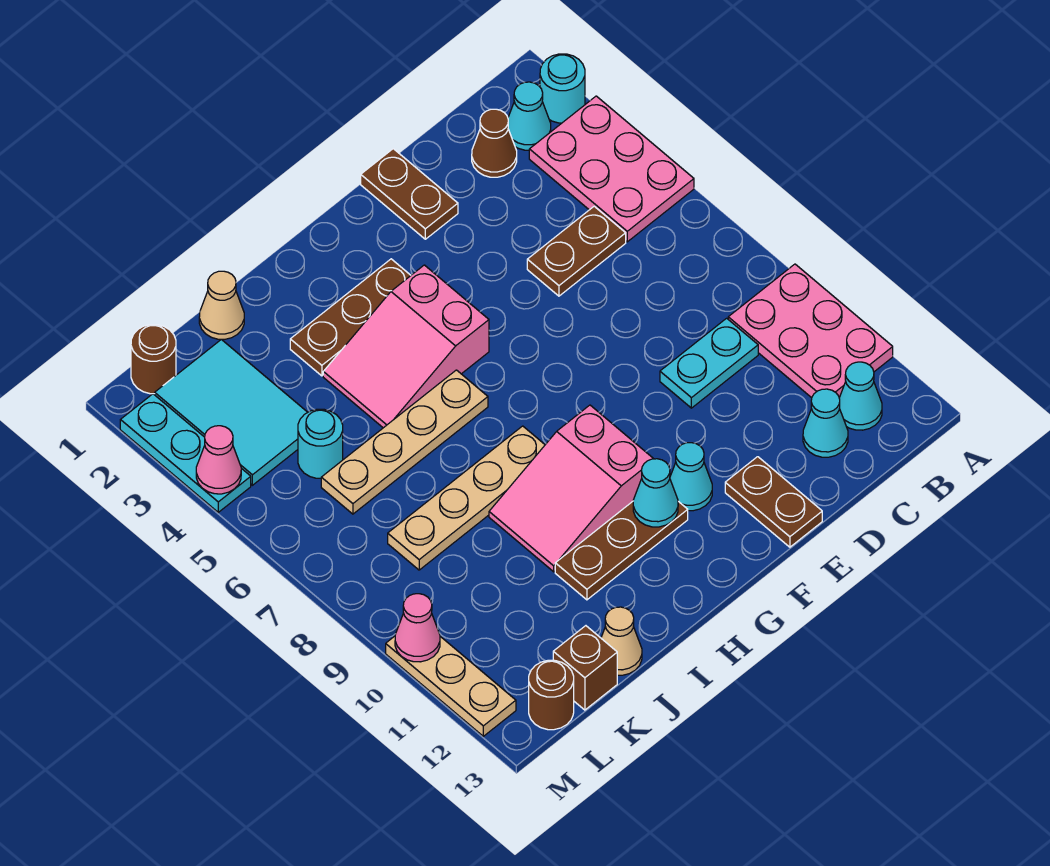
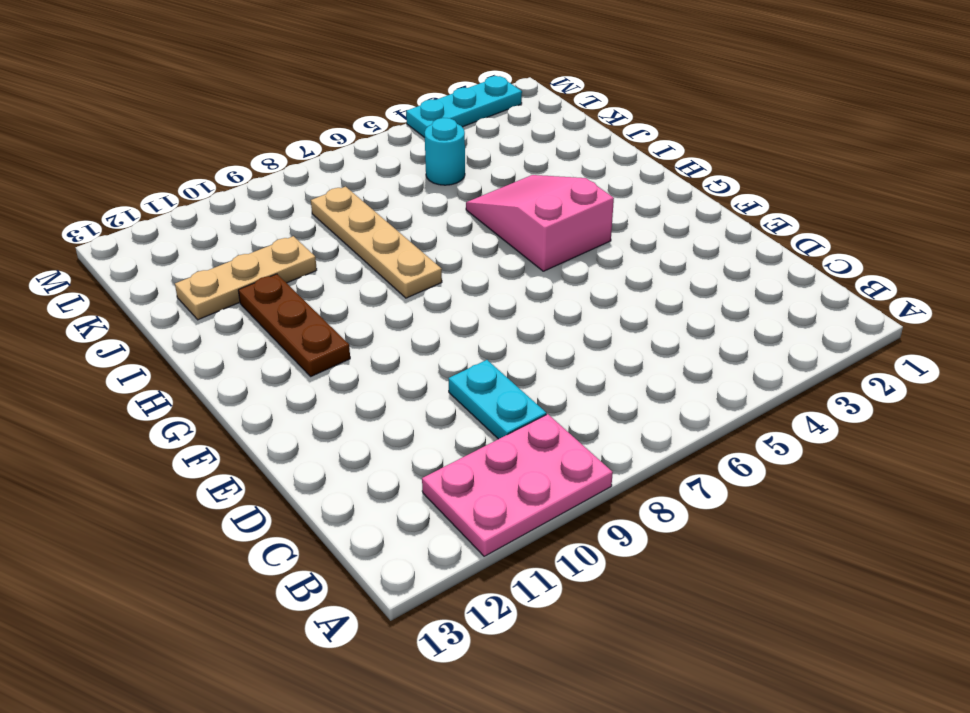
tan 1x3 plate [175,236,317,320] -> tan 1x3 plate moved to [386,636,516,736]
none -> cyan 1x1 round brick [540,54,585,123]
none -> pink 2x3 plate [529,96,694,242]
none -> cyan 1x1 cone [508,82,551,150]
none -> cyan 1x1 cone [839,362,882,430]

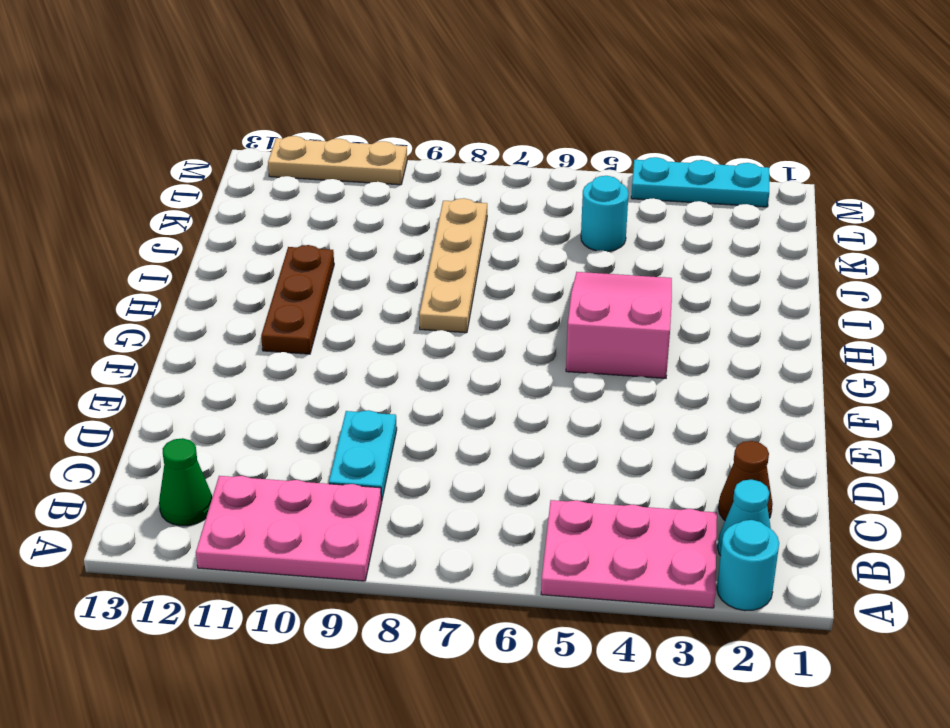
green 1x1 cone [159,438,212,526] -> cyan 1x1 cone [839,362,882,430]
none -> brown 1x2 plate [527,206,626,296]
none -> cyan 1x1 cone [803,389,848,457]
none -> brown 1x2 plate [361,149,458,239]
none -> brown 1x2 plate [725,457,822,547]

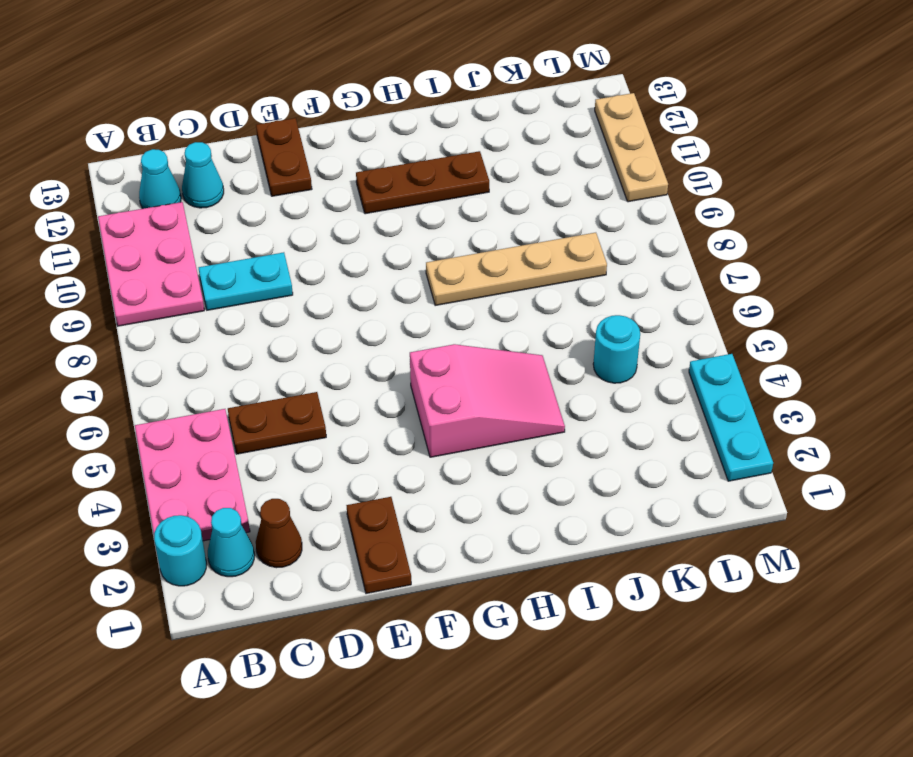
none -> cyan 1x1 cone [670,443,712,511]
none -> brown 1x3 plate [290,259,411,376]
none -> pink 2x3 slope [489,405,653,572]
none -> tan 1x4 plate [321,370,488,514]

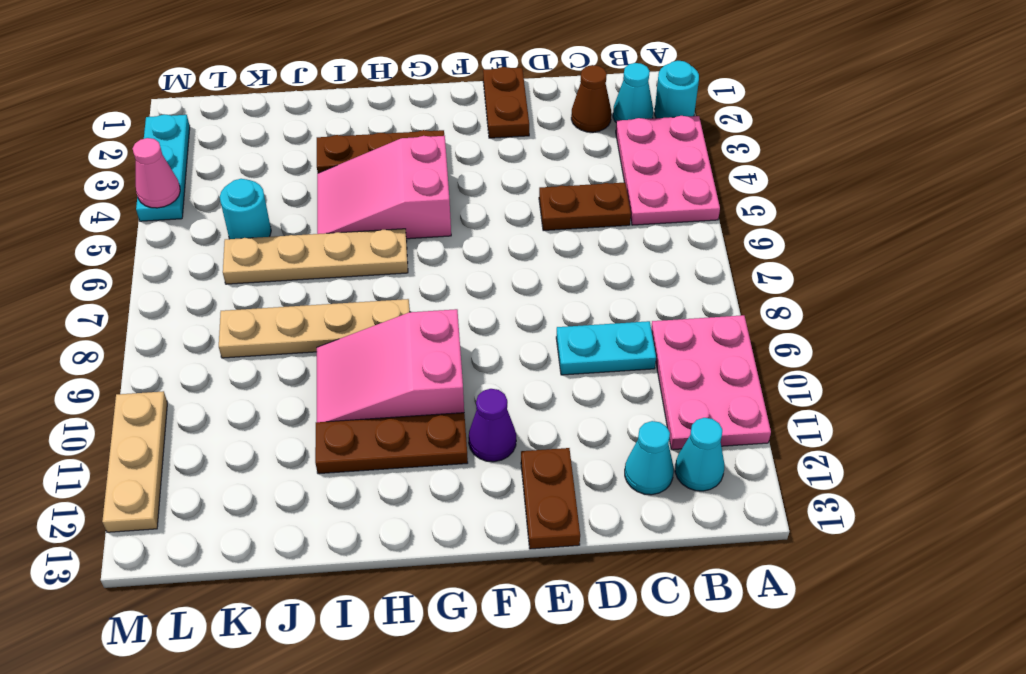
purple 1x1 cone [468,389,516,462] -> cyan 1x1 cone [670,443,712,511]
none -> tan 1x1 cone [199,271,244,339]
none -> tan 1x1 cone [601,607,642,675]
none -> cyan 2x3 tile [155,339,308,485]
none -> brown 1x1 brick [553,626,617,710]

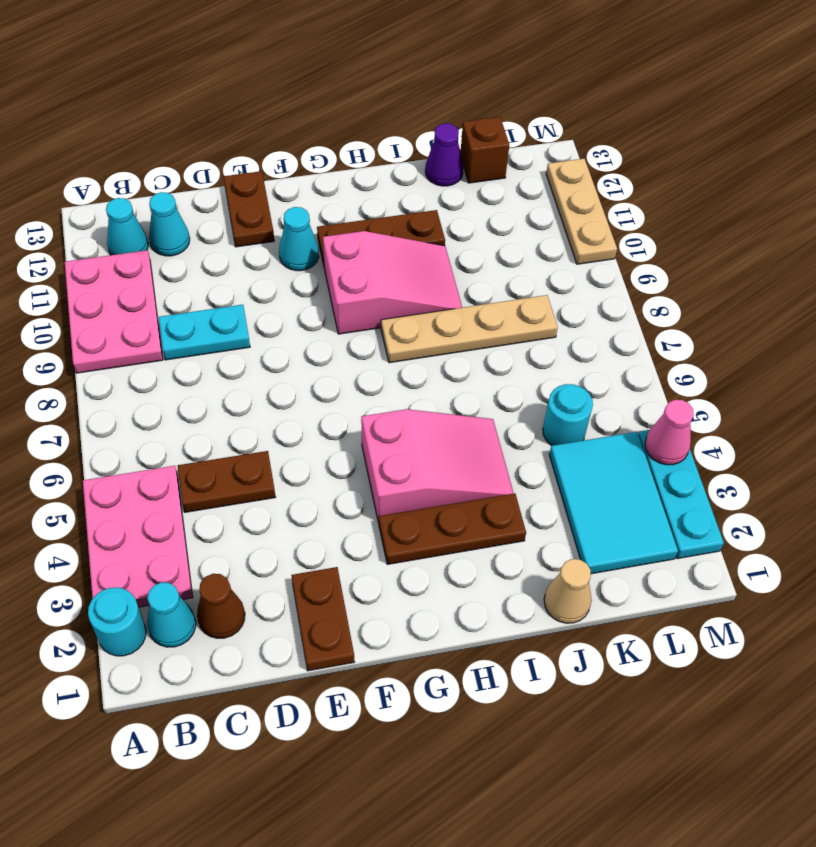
purple 1x1 cone [425,123,463,186] -> tan 1x1 cone [601,607,642,675]
none -> tan 1x4 plate [321,370,488,514]
none -> brown 1x1 round brick [131,325,176,394]
none -> brown 1x1 round brick [529,660,574,730]
none -> cyan 1x1 cone [633,459,678,527]

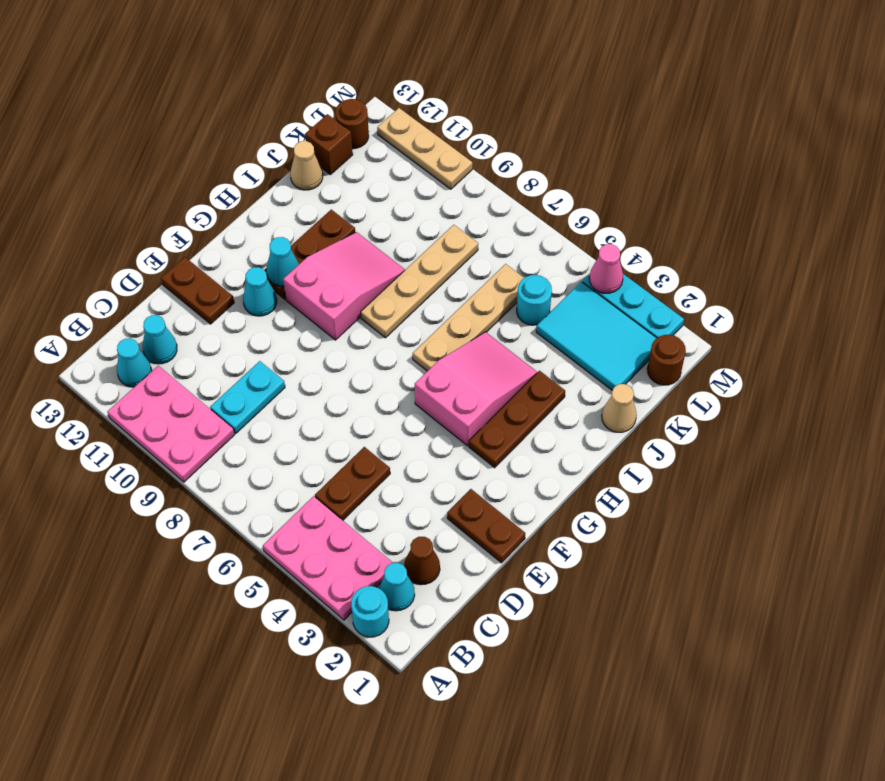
none -> pink 1x1 cone [395,594,440,662]

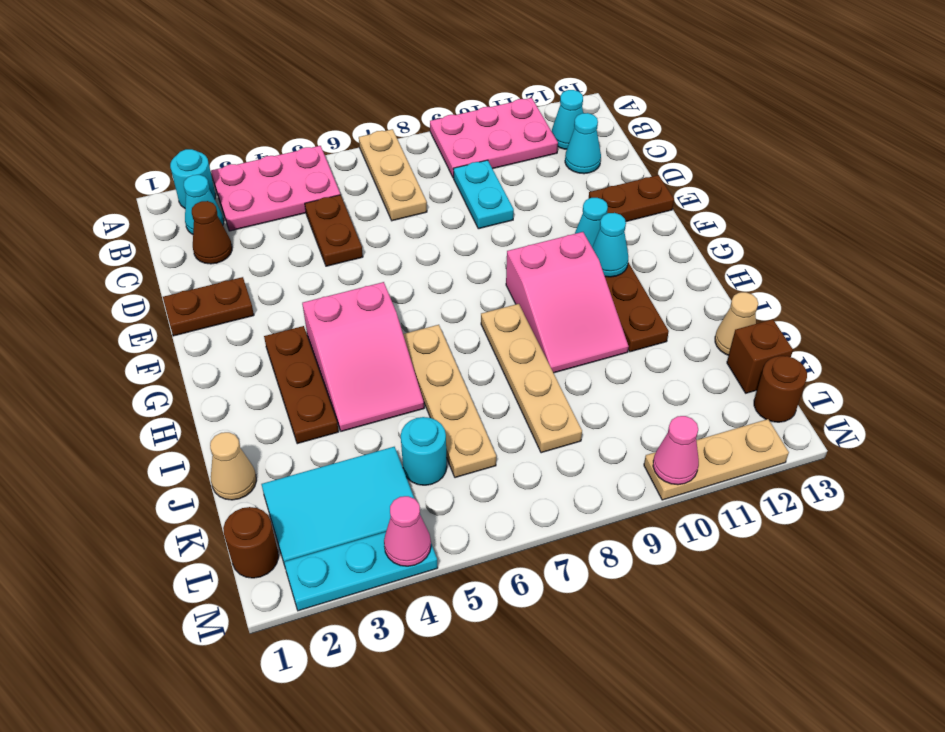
tan 1x3 plate [359,129,427,221] -> none

